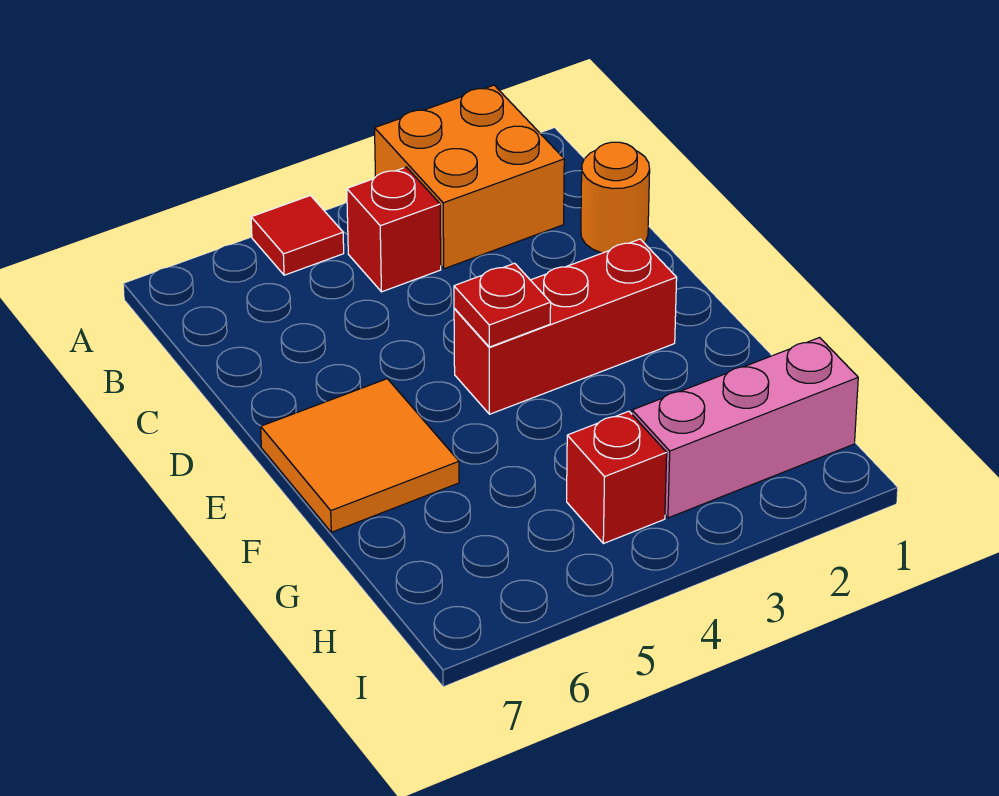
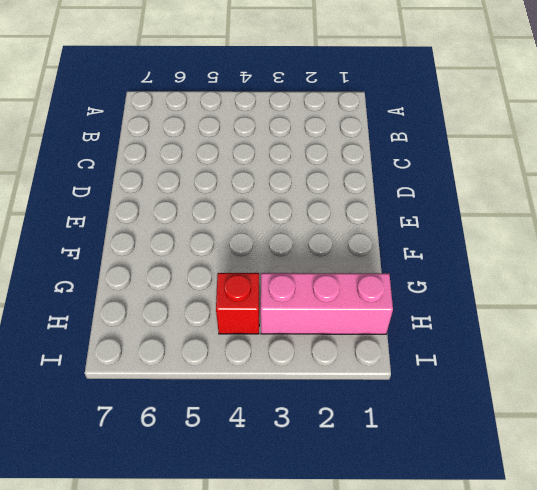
none -> orange 2x2 brick [375,85,564,269]
none -> red 1x1 tile [251,196,344,275]

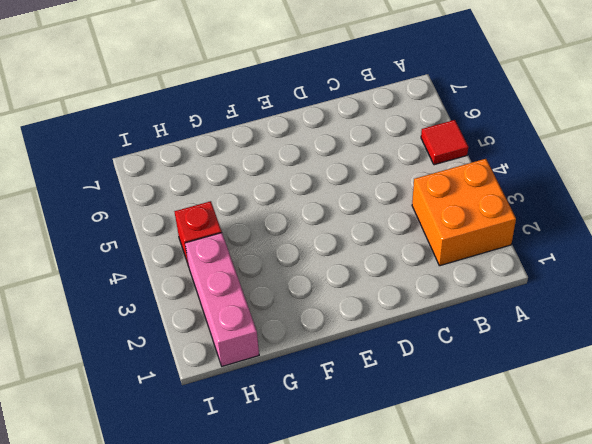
none -> red 1x1 brick [347,167,441,292]
none -> orange 1x1 round brick [581,142,650,253]

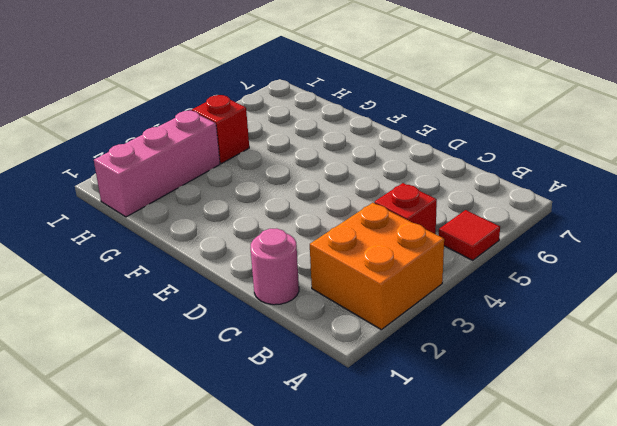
pink 1x1 round brick [250,228,299,305] -> orange 1x1 round brick [581,142,650,253]
none -> red 1x3 brick [454,239,677,414]
none -> orange 2x2 tile [261,379,459,532]

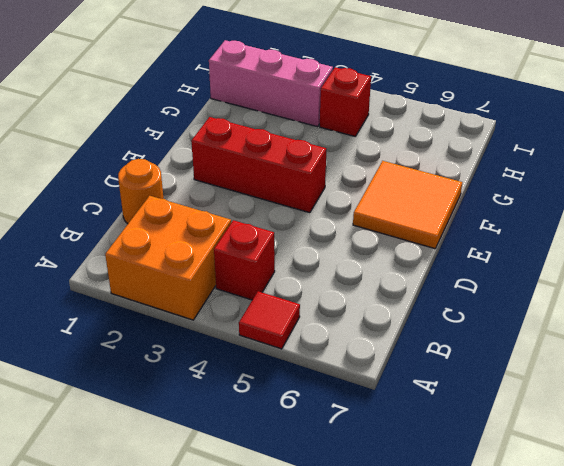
none -> red 1x1 plate [454,263,551,347]

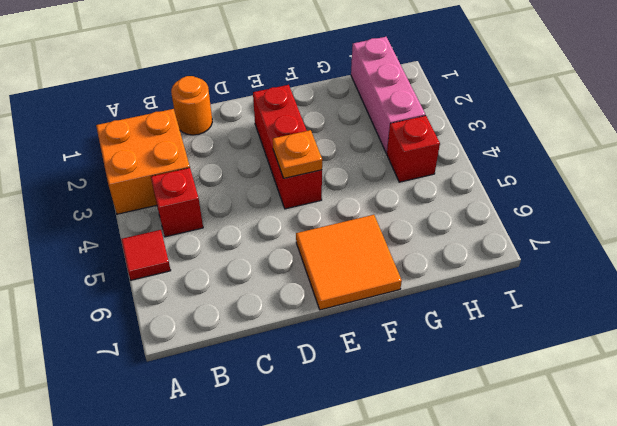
orange 1x1 plate [273,130,322,178] -> red 1x1 plate [454,263,551,347]

